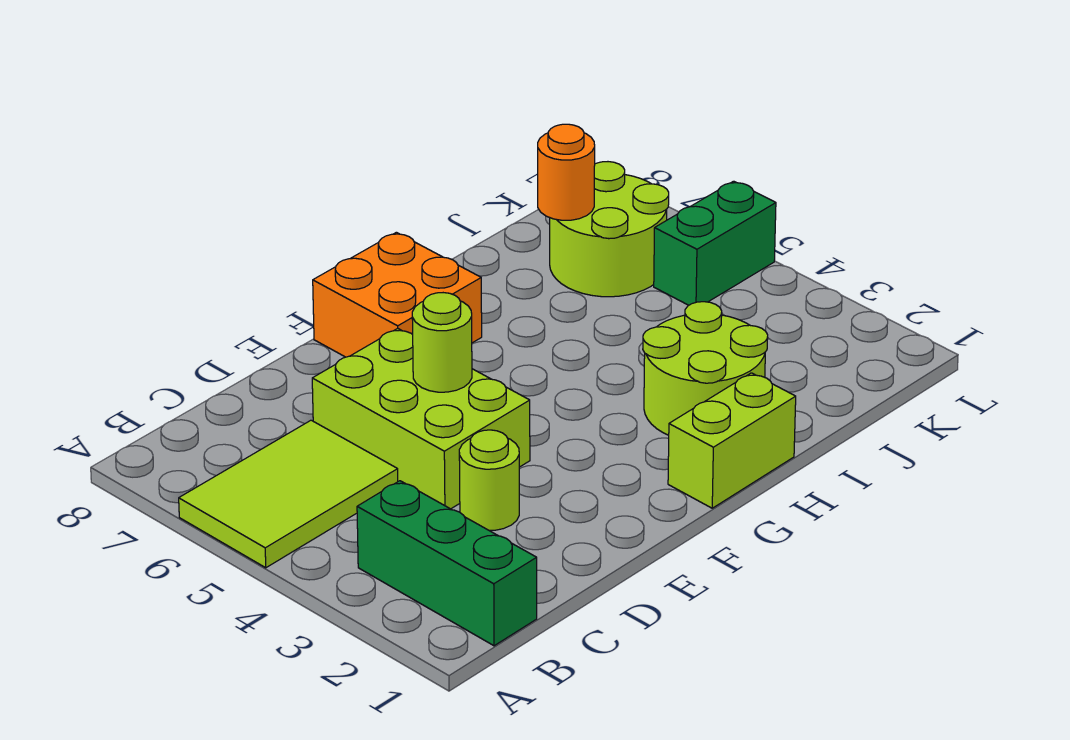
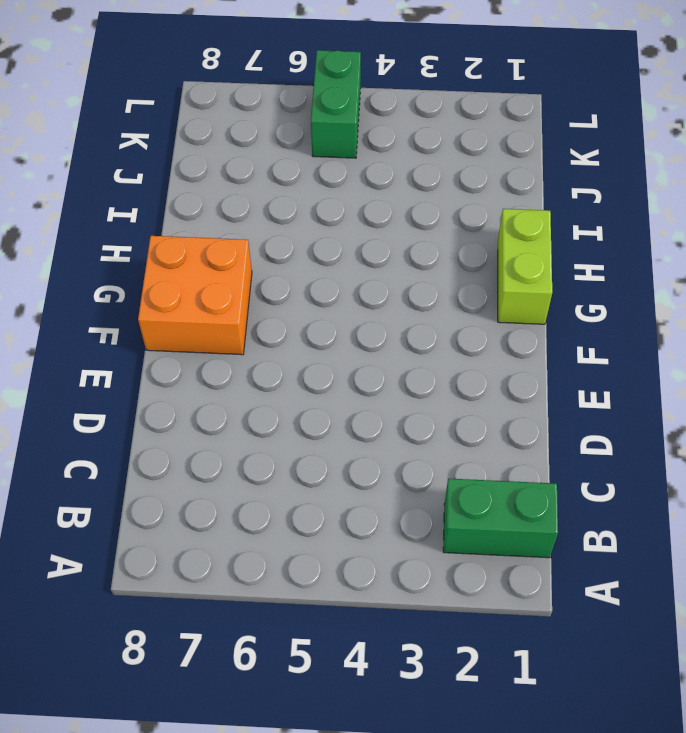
green 1x2 brick [443,479,558,558] -> green 1x3 brick [357,481,537,646]
none -> lime 2x3 tile [179,420,398,568]
none -> lime 1x1 round brick [459,430,519,530]

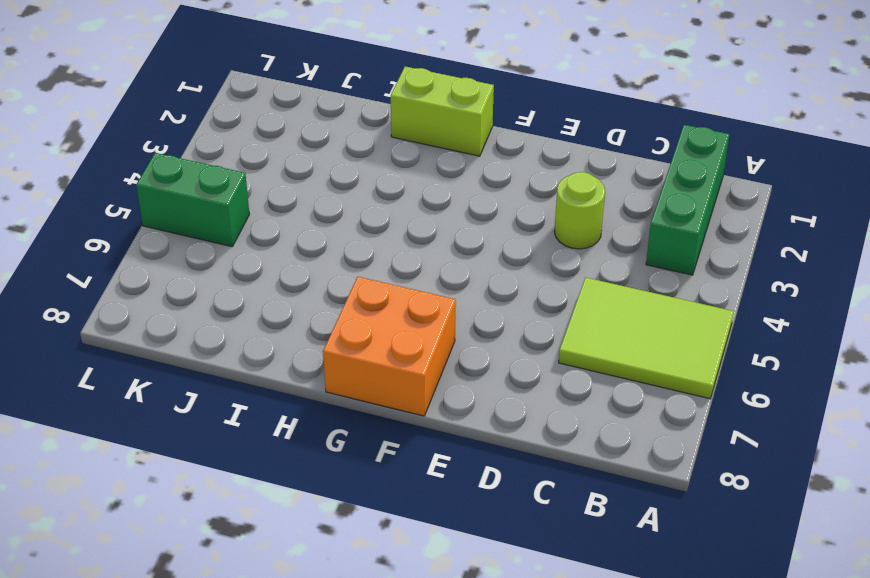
none -> lime 2x3 brick [312,328,530,509]
none -> lime 2x2 round brick [643,302,768,435]

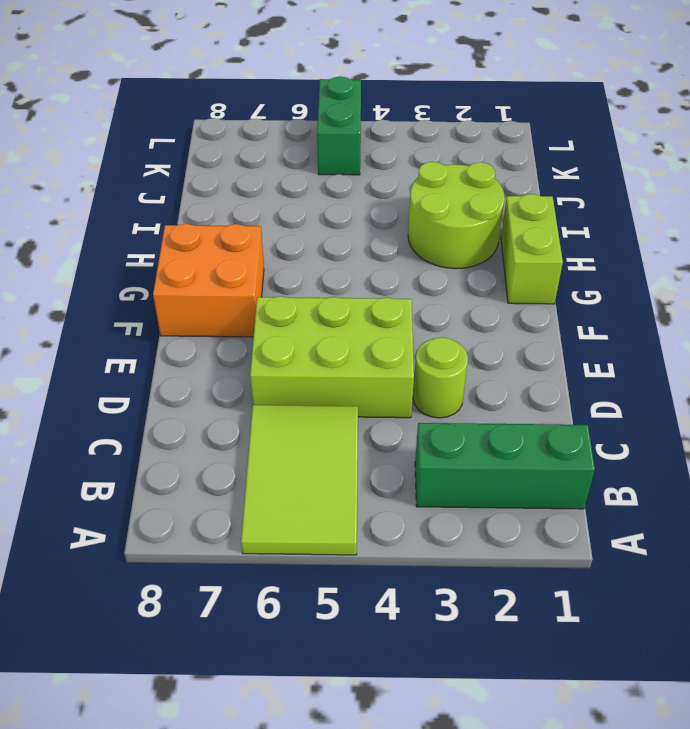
none -> lime 2x2 round brick [550,162,669,297]
none -> lime 1x1 round brick [412,293,472,392]

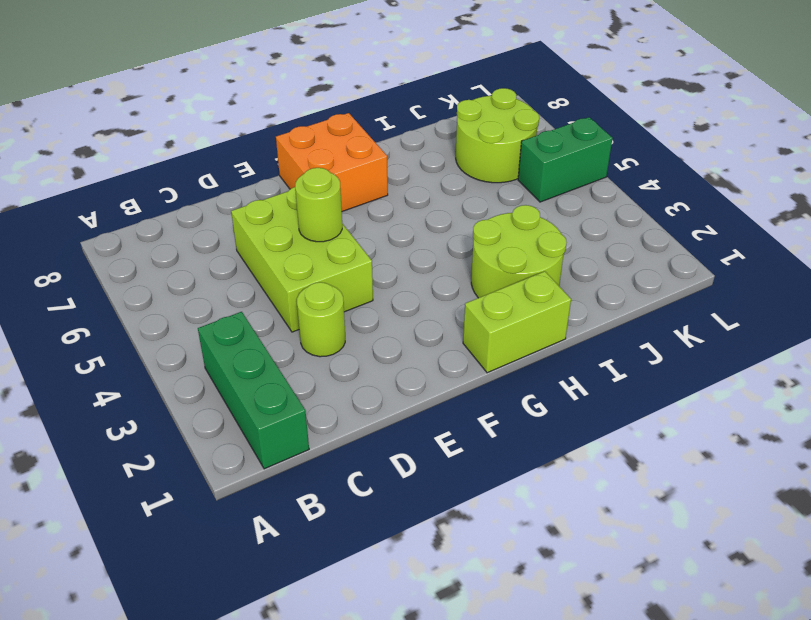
none -> lime 2x3 tile [179,420,398,568]
none -> orange 1x1 round brick [538,124,595,220]

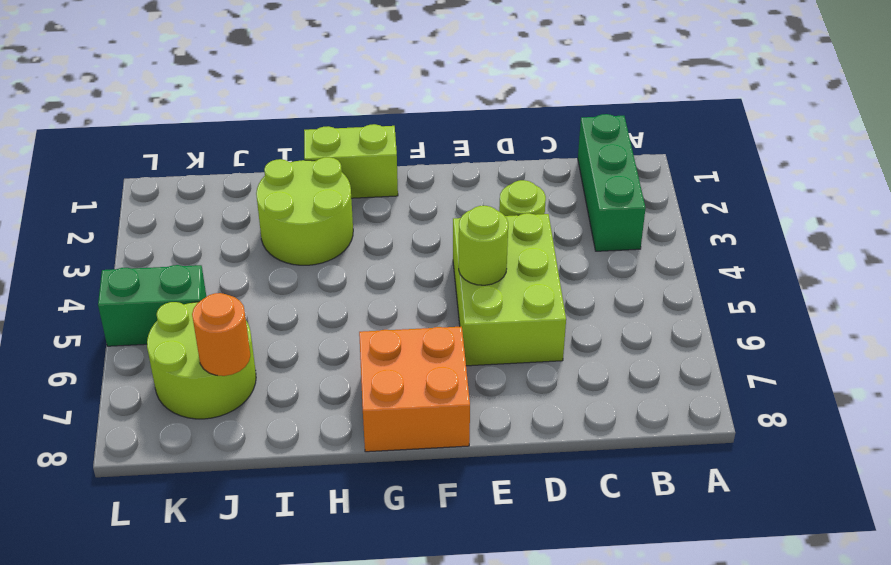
none -> lime 2x3 tile [179,420,398,568]

